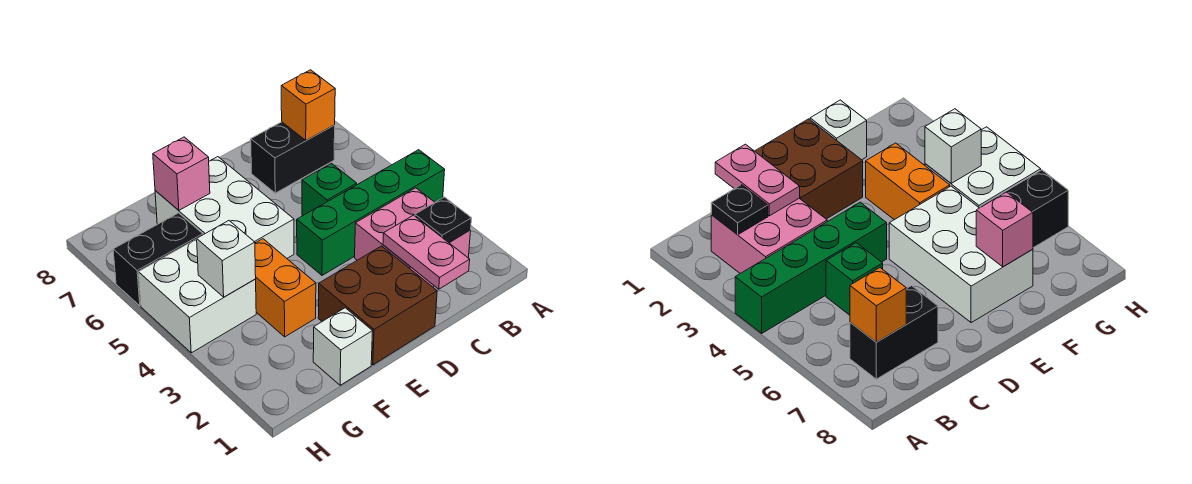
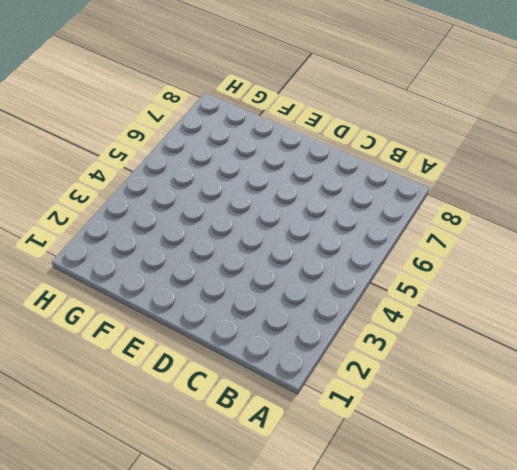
none -> green 1x4 brick [297,150,445,275]
none -> pink 2x2 brick [355,188,471,287]
none -> black 1x2 brick [251,122,335,193]

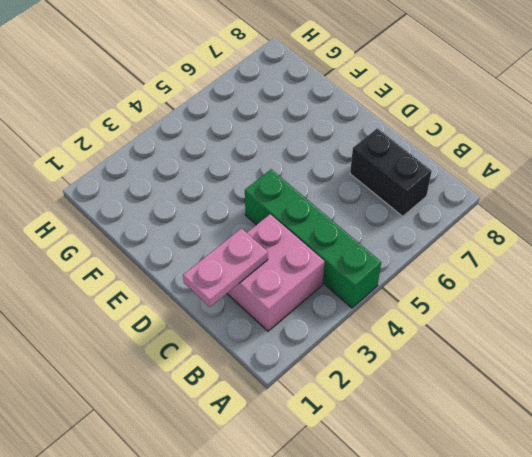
none -> green 1x1 brick [302,164,357,216]
none -> brown 2x2 brick [318,246,437,365]
none -> white 2x3 brick [155,157,294,258]

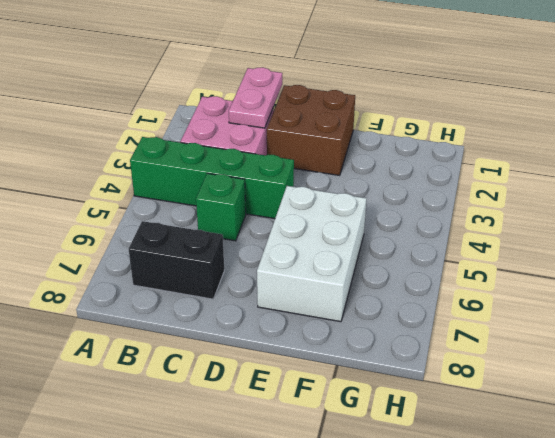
none -> white 1x1 brick [313,308,373,385]
none -> orange 1x2 brick [255,239,316,337]
none -> white 2x2 brick [139,239,256,353]

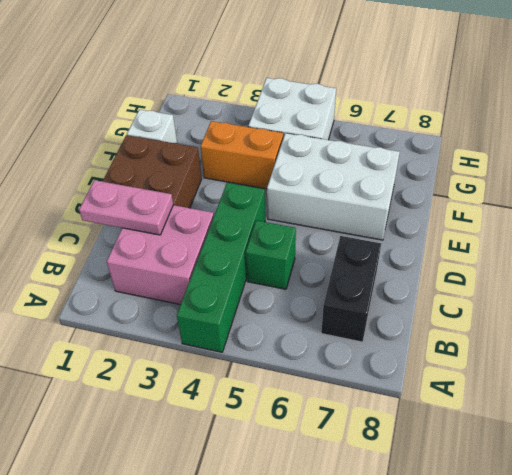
none -> black 1x2 brick [113,213,203,306]
none -> black 1x1 plate [415,197,472,243]
none -> orange 1x1 brick [281,70,335,140]

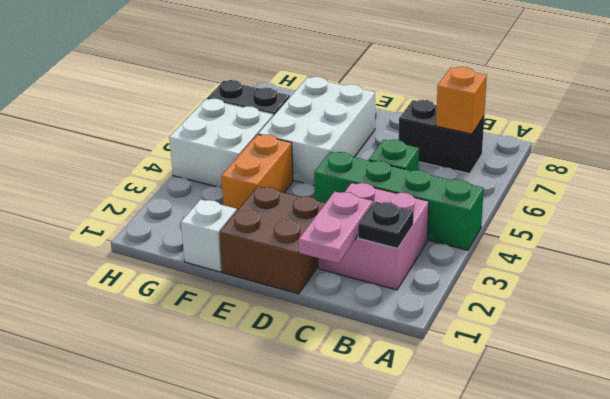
none -> pink 1x1 brick [153,137,210,210]
none -> white 1x1 brick [197,221,256,297]

